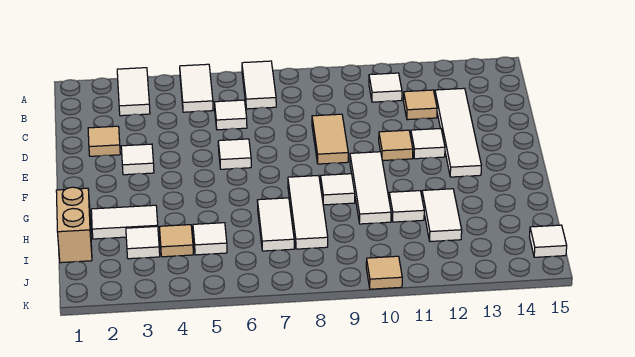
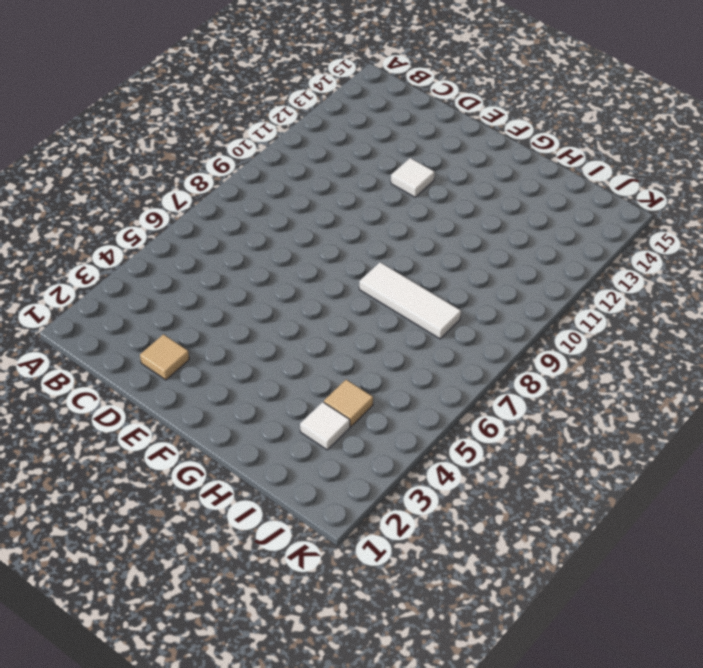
none -> white 1x2 tile [117,68,150,116]
none -> white 1x2 tile [180,64,213,112]
none -> white 1x2 tile [242,61,276,109]

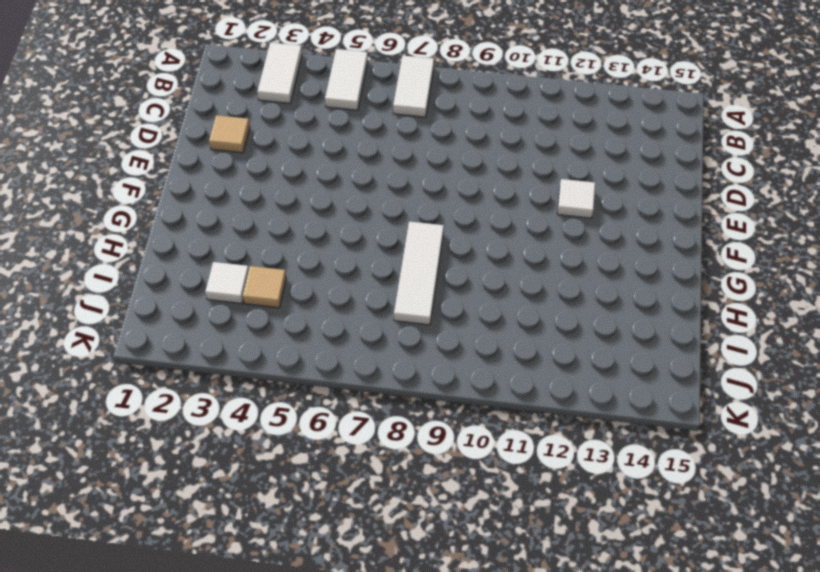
none -> white 1x1 tile [369,73,402,102]
none -> white 1x1 tile [215,100,247,130]
none -> tan 1x1 tile [403,90,437,120]

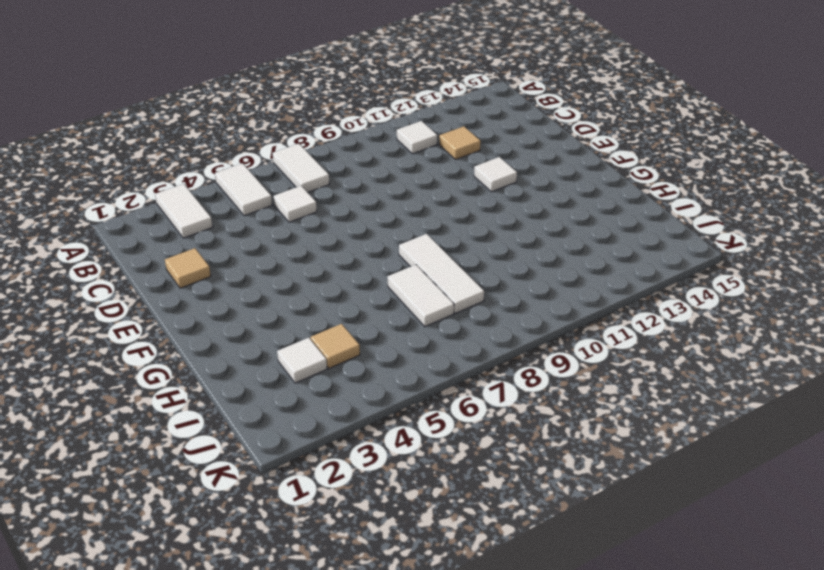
none -> white 1x4 tile [435,88,481,177]
none -> tan 1x2 tile [312,114,348,164]
none -> white 1x1 tile [121,144,154,175]

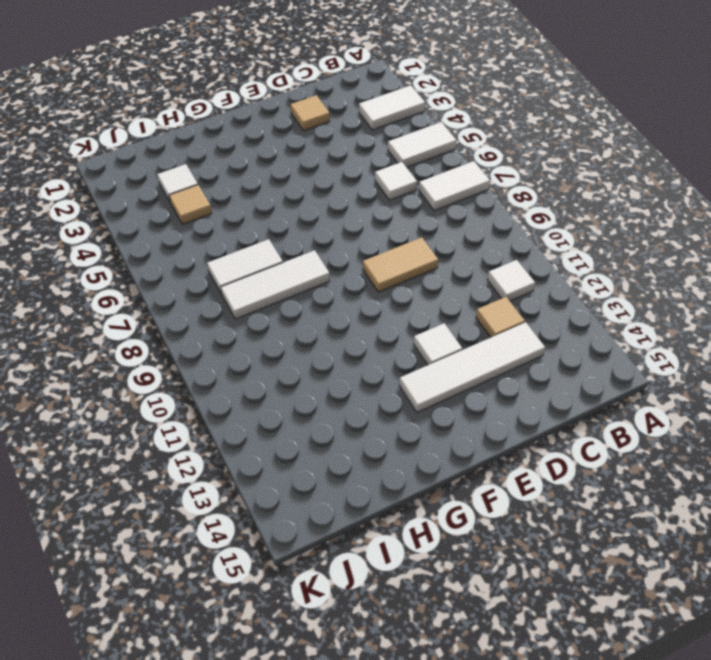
none -> white 1x1 tile [121,144,154,175]
none -> white 1x1 tile [218,139,251,169]
none -> tan 1x1 tile [379,130,413,161]

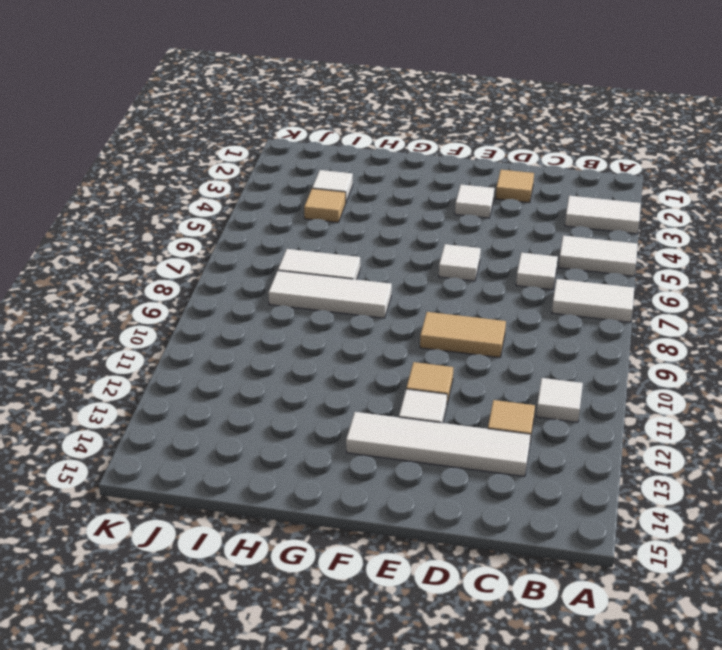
none -> white 1x3 tile [350,152,391,224]
none -> white 1x1 tile [321,174,355,205]
none -> tan 1x2 brick [56,187,92,263]

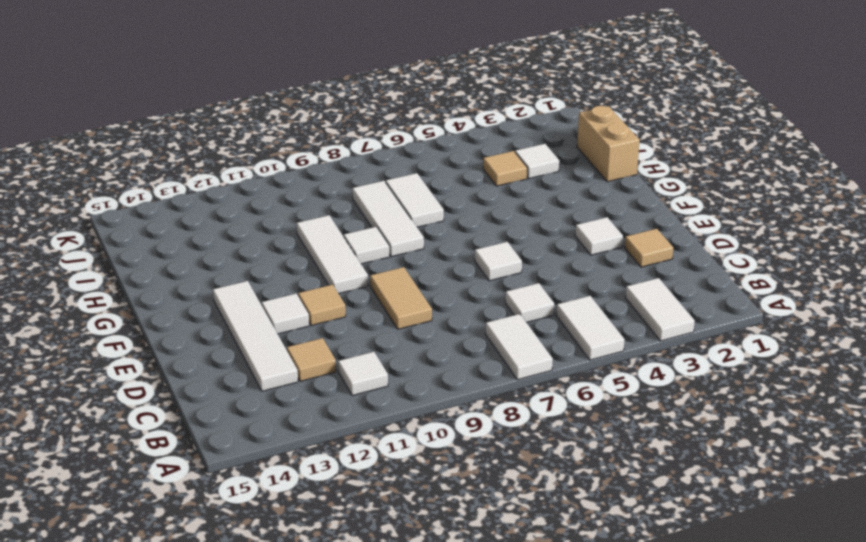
none -> white 1x2 tile [91,205,158,239]
none -> white 1x1 tile [389,191,424,222]
none -> white 1x2 tile [422,189,462,242]

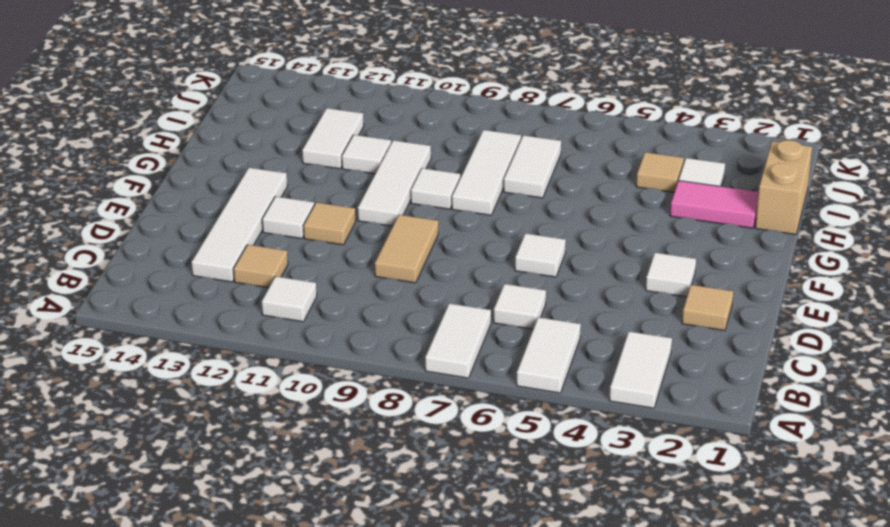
pink 1x2 tile [670,181,759,228] -> white 1x2 tile [91,205,158,239]
none -> white 1x1 tile [193,223,227,255]
none -> white 1x1 tile [529,225,567,257]
none -> tan 1x1 tile [366,256,402,289]

